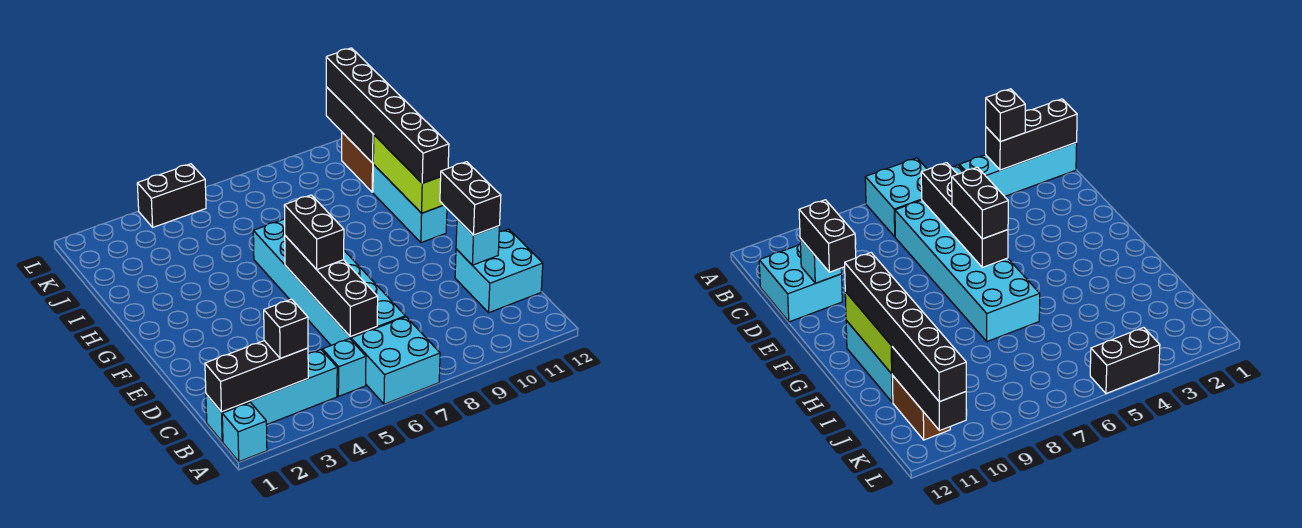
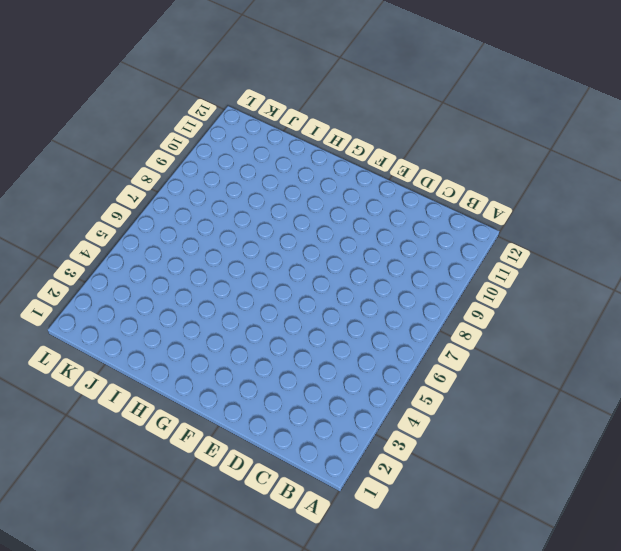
none -> cyan 1x1 brick [222,402,267,462]
none -> cyan 2x2 brick [351,317,440,404]
none -> cyan 1x4 brick [206,350,337,442]

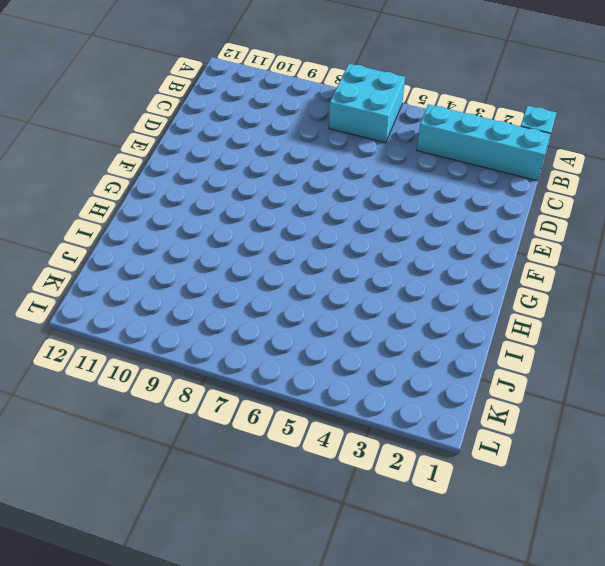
none -> cyan 1x1 brick [322,339,366,396]
none -> cyan 2x6 brick [253,219,405,345]
none -> cyan 2x2 brick [455,229,543,313]

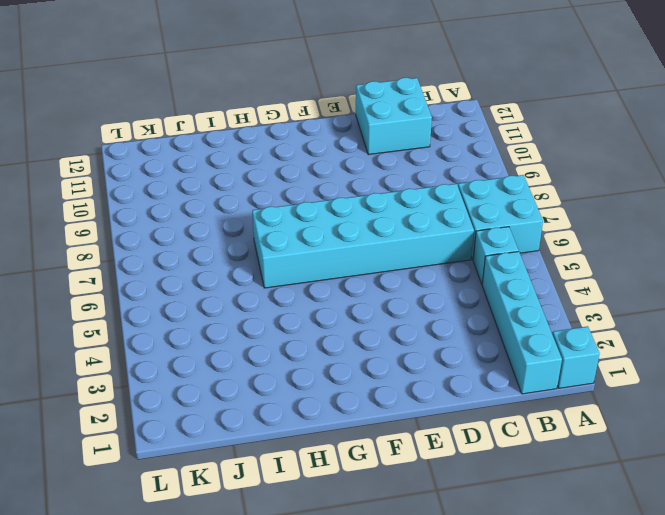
none -> cyan 1x3 brick [373,165,447,243]
none -> brown 1x2 brick [342,132,374,192]
none -> black 1x2 brick [137,164,206,227]

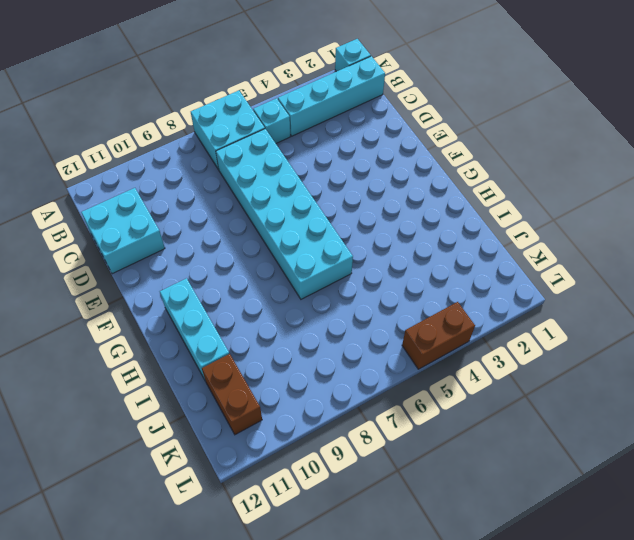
brown 1x2 brick [402,302,475,369] -> black 1x2 brick [137,164,206,227]
none -> black 1x3 brick [205,341,308,412]
none -> black 1x4 brick [285,236,378,337]
none -> cyan 1x1 brick [456,219,500,265]

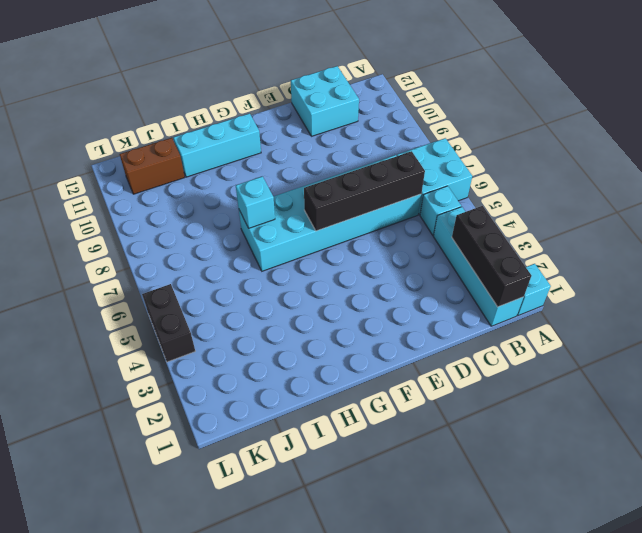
cyan 1x1 brick [236,176,275,228] -> cyan 1x1 brick moved to [456,219,500,265]
none -> lime 1x3 brick [373,135,443,213]
none -> black 1x3 brick [326,87,374,163]
none -> black 1x1 brick [264,299,308,359]

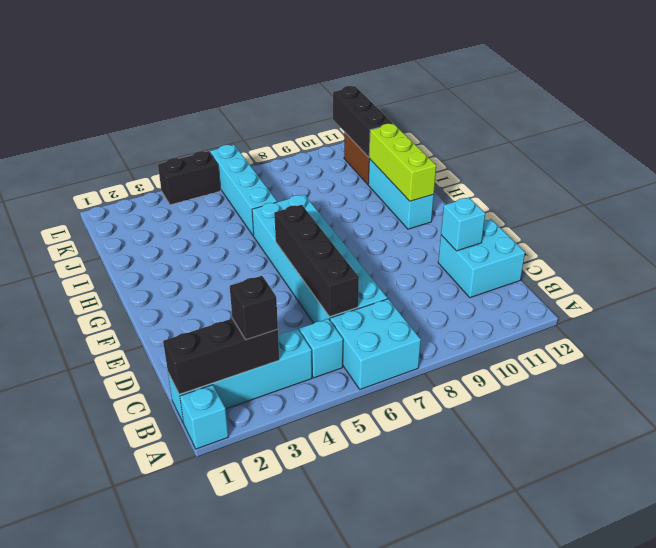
cyan 1x4 brick [210,145,277,236] -> none
none -> black 1x2 brick [440,162,501,235]
none -> black 1x2 brick [284,195,344,269]
none -> black 1x6 brick [326,48,449,183]

